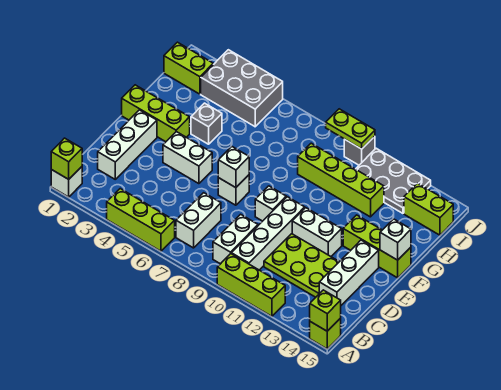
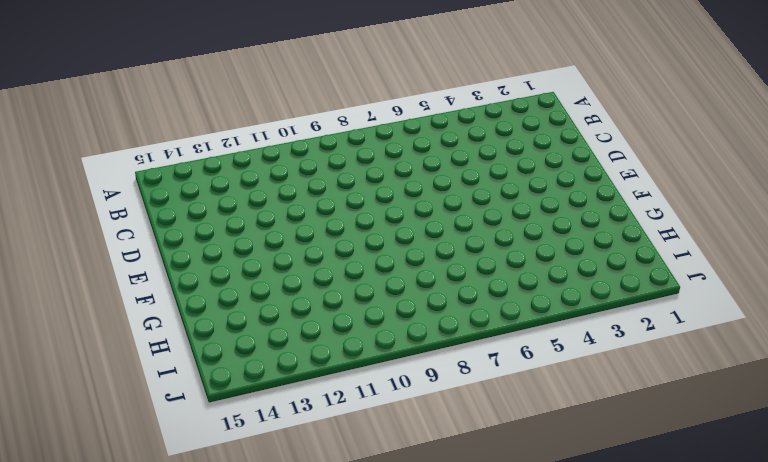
none -> white 1x1 brick [51,167,82,197]
none -> lime 1x3 brick [107,189,175,251]
none -> lime 1x3 brick [217,254,285,316]

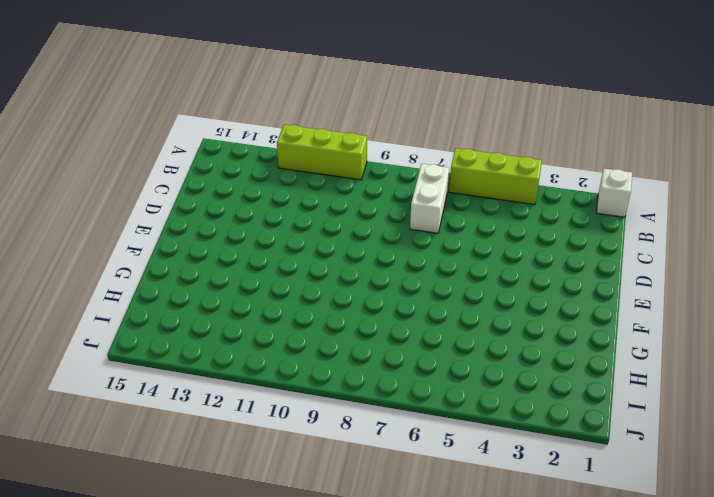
none -> lime 1x1 brick [310,318,341,349]
none -> white 1x2 brick [213,214,258,264]
none -> white 1x4 brick [231,197,305,270]

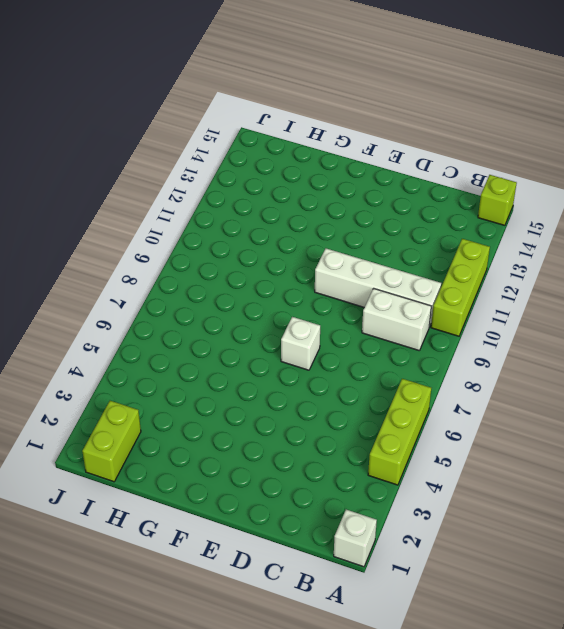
none -> white 1x2 brick [176,193,221,248]
none -> white 1x3 brick [98,110,157,179]
none -> lime 2x3 plate [264,234,339,297]

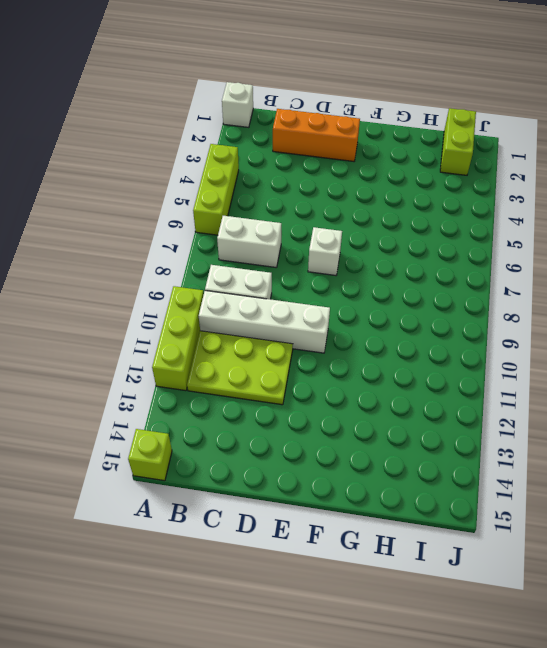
lime 2x3 plate [187,331,293,405] -> lime 2x3 plate turned to [264,234,339,297]
orange 1x3 brick [273,109,360,161] -> white 1x3 brick [98,110,157,179]
none -> white 1x3 brick [319,240,379,305]
none -> white 1x2 brick [163,132,212,184]
none -> white 1x1 brick [255,186,286,221]

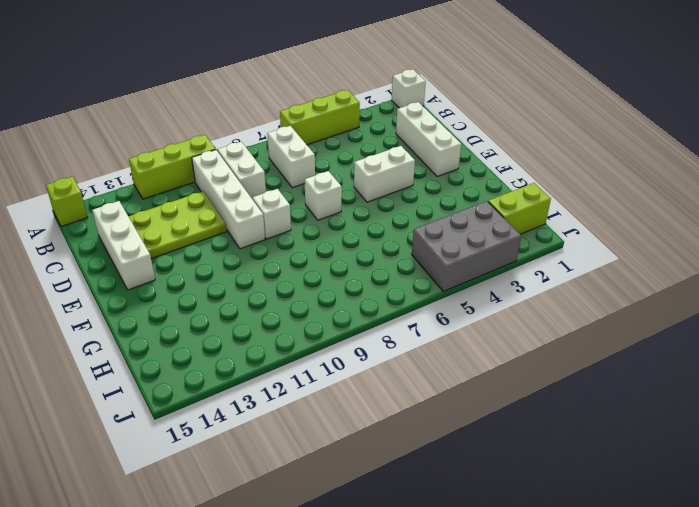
none -> white 1x2 brick [292,208,342,256]
none -> lime 1x3 brick [122,85,190,142]
none -> lime 1x3 brick [343,215,411,278]

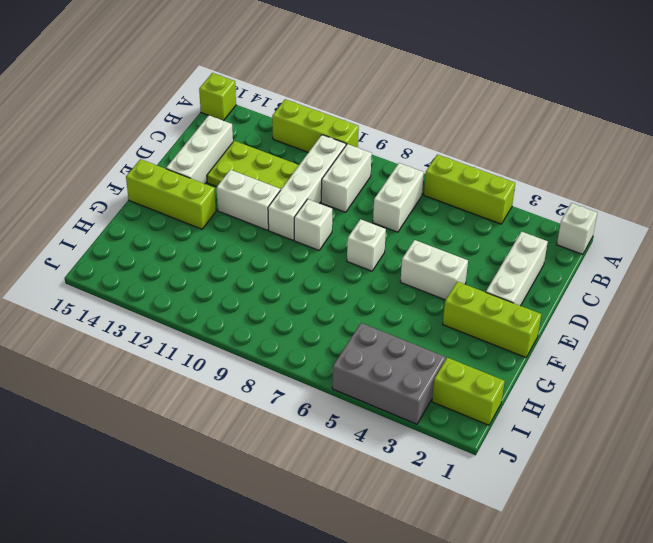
none -> grey 1x1 brick [191,103,222,144]
none -> lime 1x4 brick [298,143,384,217]
none -> grey 2x3 plate [356,148,431,213]

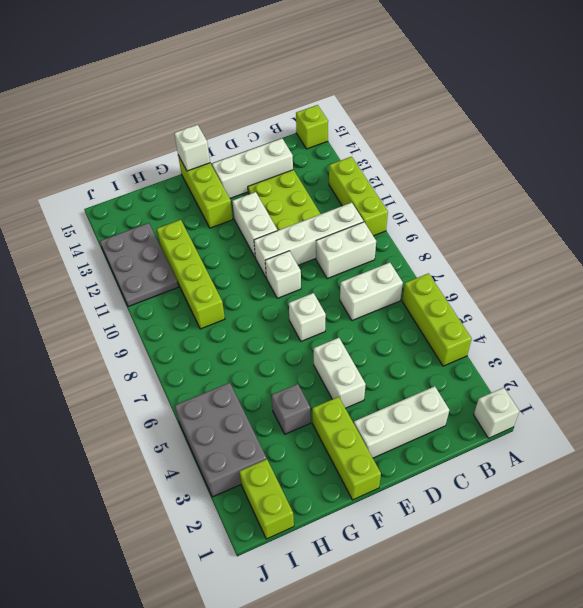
none -> lime 1x2 brick [404,183,453,235]
none -> grey 1x1 brick [344,136,375,165]
none -> lime 1x1 brick [51,138,82,179]

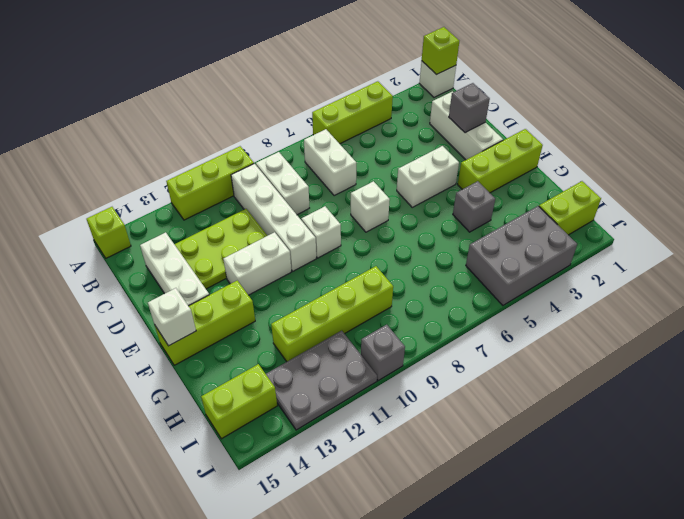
grey 1x1 brick [449,83,490,133] -> none
none -> lime 1x1 brick [310,290,341,331]
none -> white 1x1 brick [218,147,249,188]
none -> lime 1x2 plate [326,109,375,149]

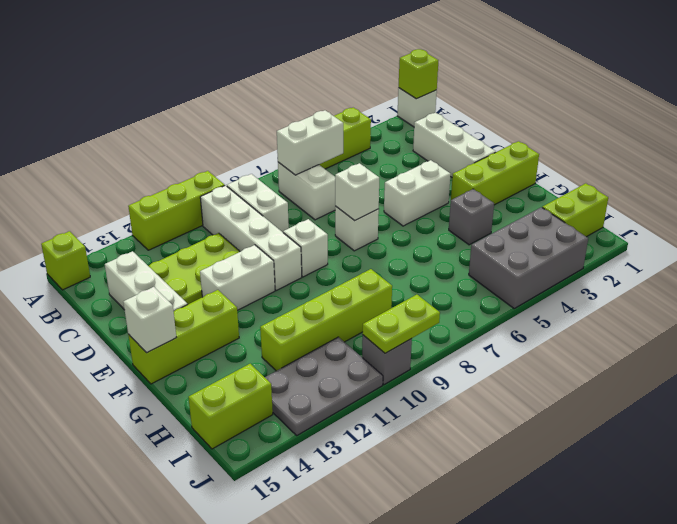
white 1x2 brick [277,110,343,175] -> none
none -> lime 1x1 brick [310,290,341,331]

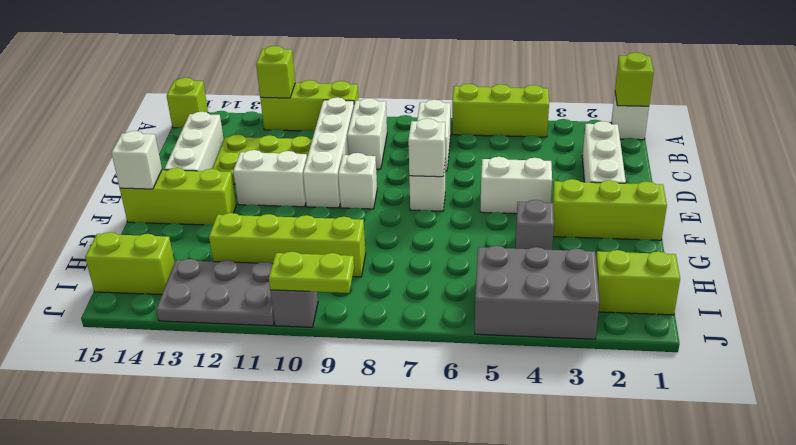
lime 1x1 brick [256,46,295,98] -> lime 1x1 brick moved to [310,290,341,331]

